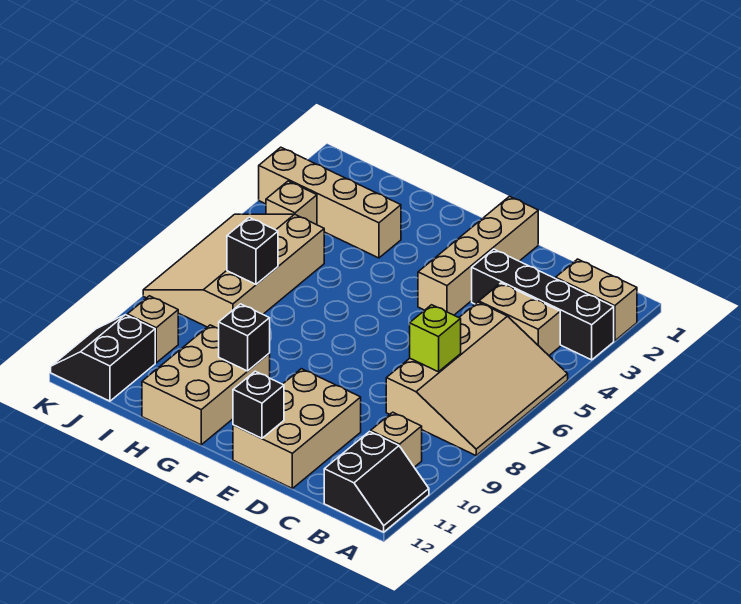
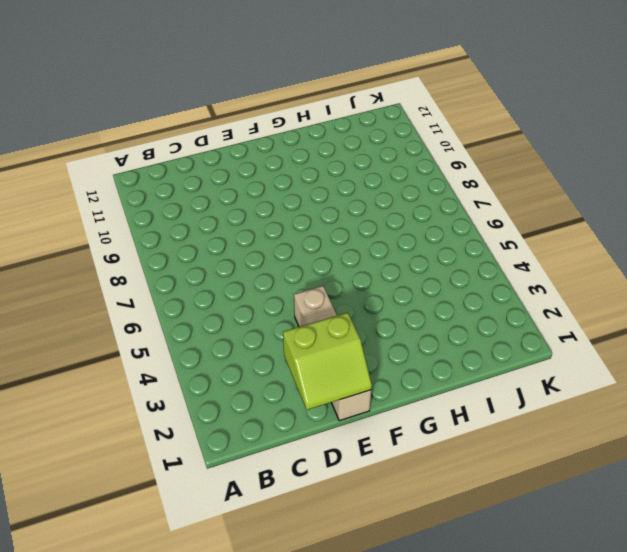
lime 2x2 slope [283,313,372,410] -> none
none -> tan 1x2 brick [556,259,637,341]
none -> black 1x4 brick [472,249,614,360]
none -> tan 3x4 slope [386,302,568,455]

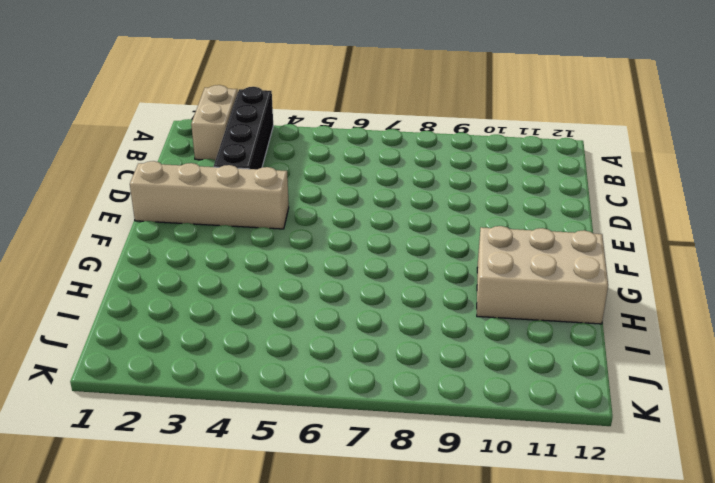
none -> tan 3x4 slope [386,302,568,455]
none -> black 2x2 slope [324,432,429,532]
none -> tan 1x2 brick [479,283,560,355]

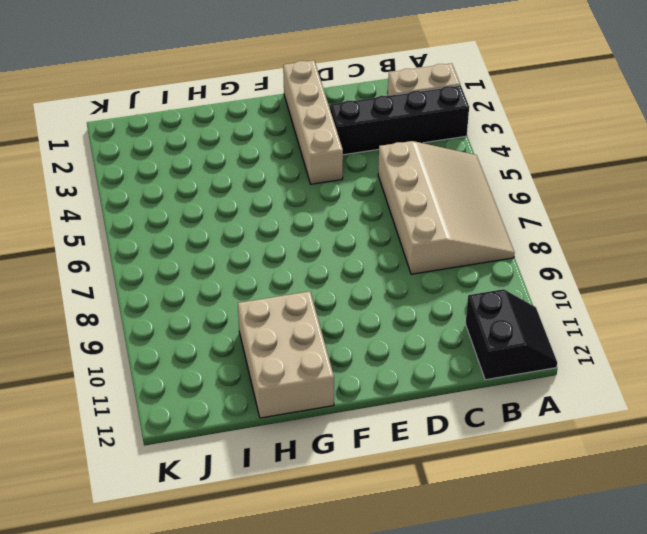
none -> tan 1x2 brick [479,283,560,355]
none -> tan 1x1 brick [371,412,422,467]
none -> tan 2x3 brick [233,369,361,488]

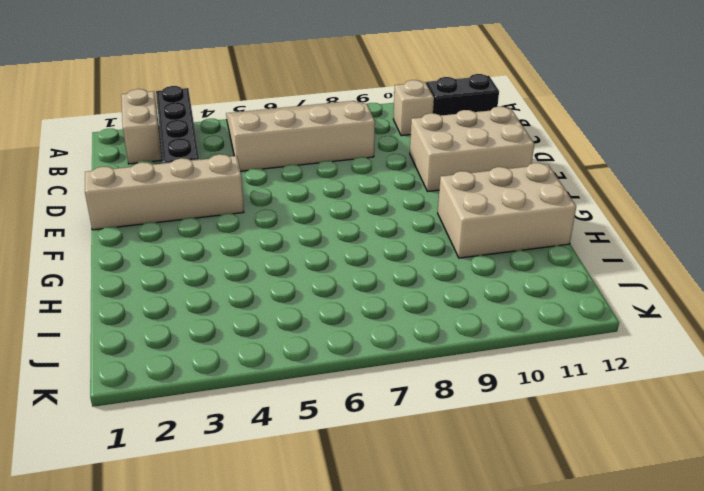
none -> tan 1x2 brick [479,283,560,355]
none -> tan 1x4 brick [259,147,401,258]
none -> tan 3x4 slope [143,214,324,328]

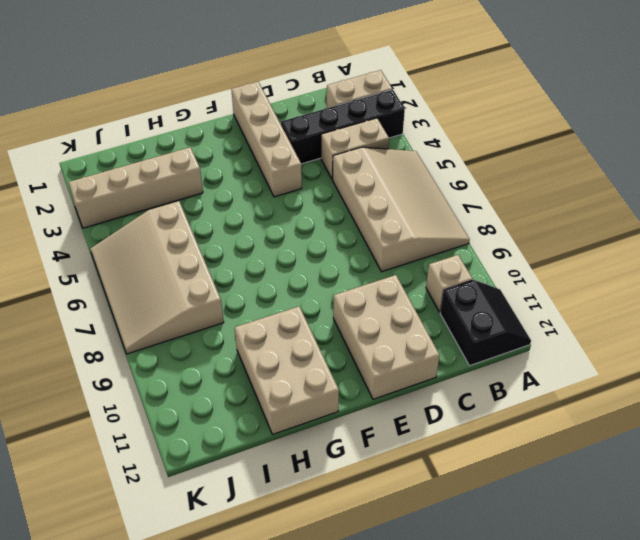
none -> tan 1x1 brick [266,181,317,225]
none -> tan 1x1 brick [127,296,178,363]
none -> black 2x2 slope [51,315,155,401]

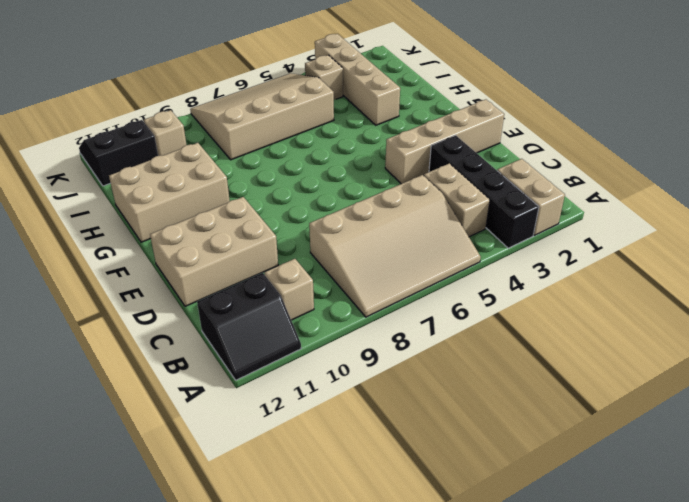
none -> lime 1x1 brick [410,305,461,372]
none -> black 1x1 brick [233,371,284,438]
none -> black 1x1 brick [219,304,270,371]

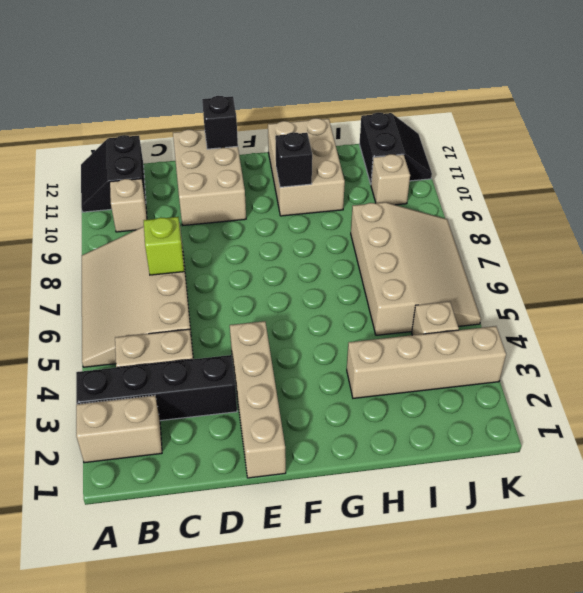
none -> black 1x1 brick [227,217,278,284]

